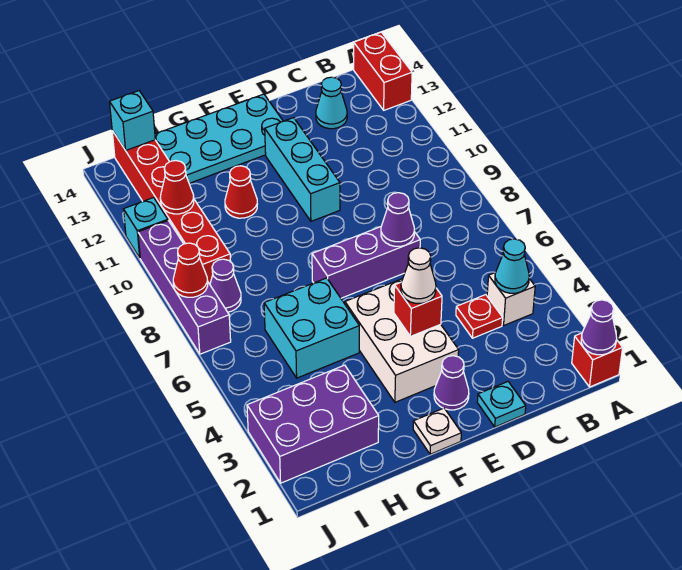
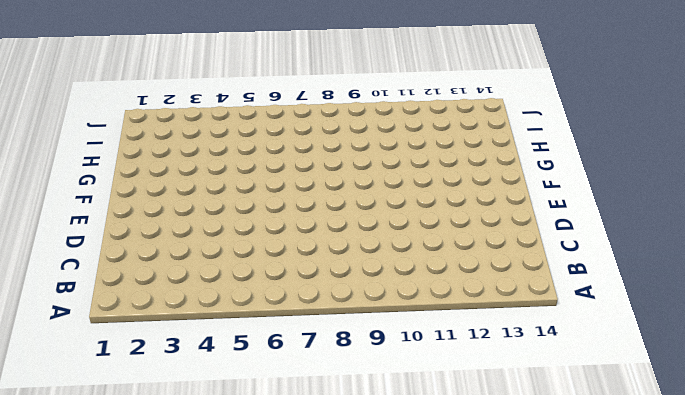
none -> red 1x1 brick [572,333,622,387]
none -> red 1x2 brick [354,32,412,110]
none -> white 1x1 brick [487,272,535,325]

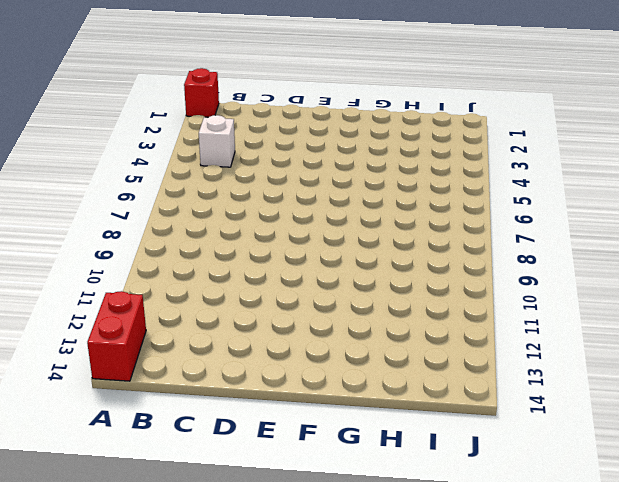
none -> red 1x1 plate [456,295,503,338]
none -> cyan 1x1 cone [316,77,347,129]
none -> cyan 1x1 plate [477,382,526,427]

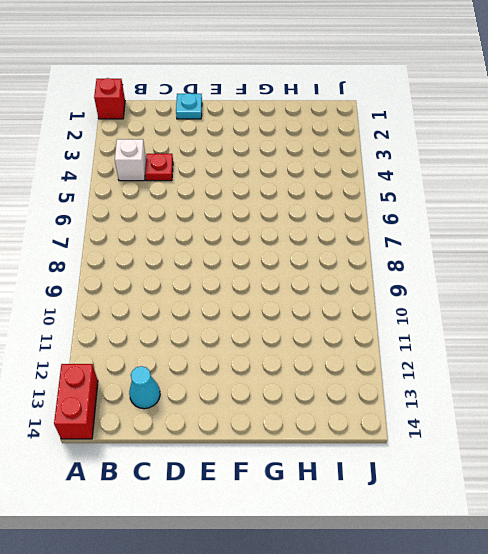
none -> purple 1x3 brick [312,227,420,298]
none -> purple 1x1 cone [434,356,469,410]
none -> white 2x3 brick [345,279,459,402]

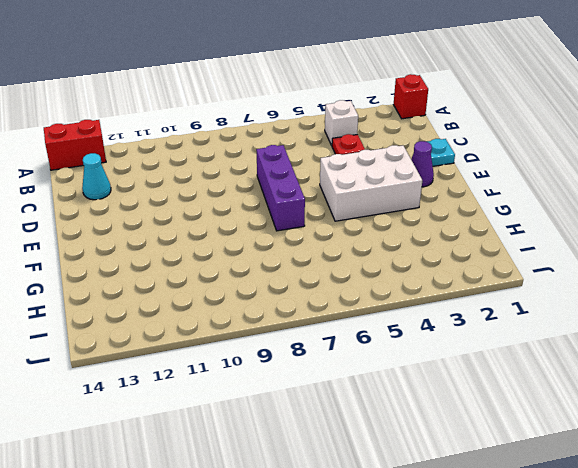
none -> cyan 1x3 brick [265,118,340,221]
none -> cyan 2x4 plate [155,94,283,183]
none -> white 1x1 plate [413,408,461,454]

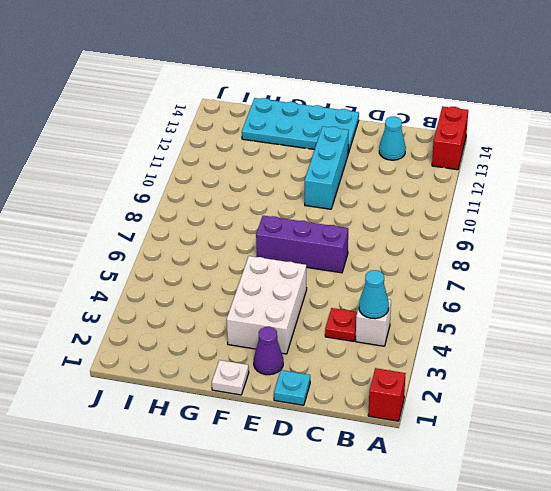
none -> cyan 2x2 brick [264,278,359,378]
none -> red 1x1 cone [225,166,257,218]
none -> purple 2x3 brick [247,365,379,483]

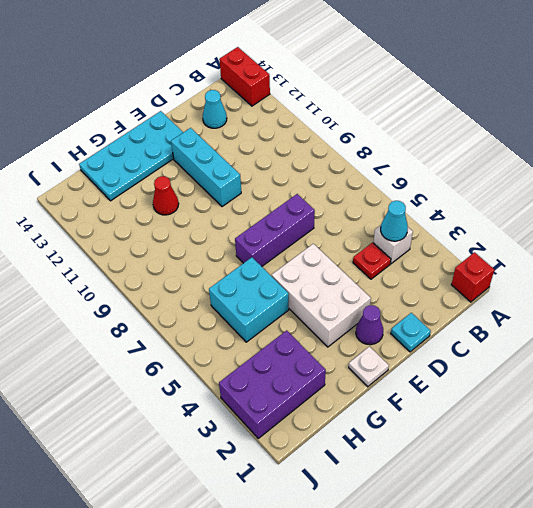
none -> purple 1x1 cone [210,259,241,312]
none -> red 1x6 brick [112,131,231,284]
none -> purple 1x4 brick [138,221,231,354]

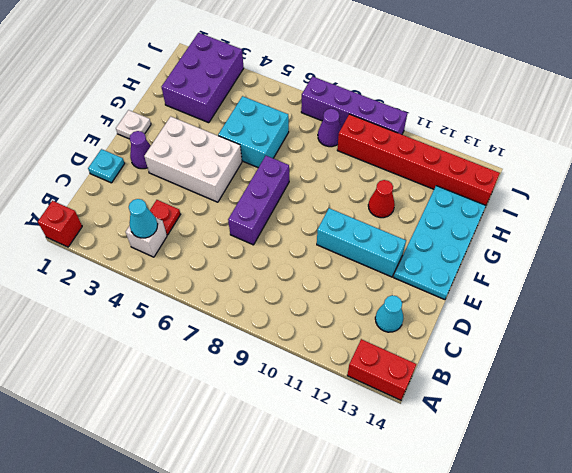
none -> cyan 1x1 brick [123,198,168,258]
none -> purple 1x1 cone [581,300,617,355]
none -> purple 1x1 cone [381,193,414,246]

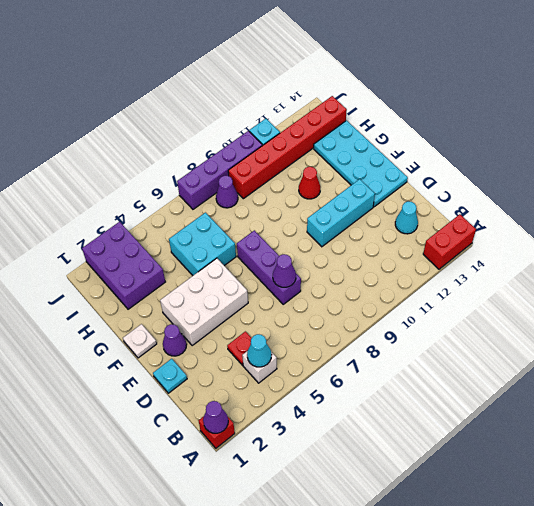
none -> red 1x1 brick [394,283,442,336]
none -> red 1x1 cone [160,161,194,214]
none -> cyan 1x1 brick [110,91,155,150]

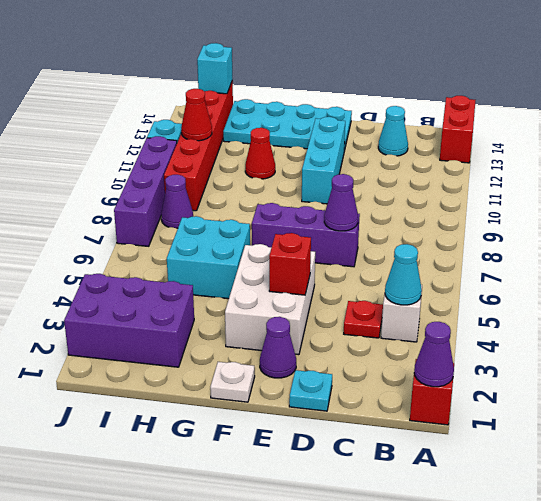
none -> red 1x1 cone [173,243,208,297]
none -> white 1x1 cone [401,248,436,303]

